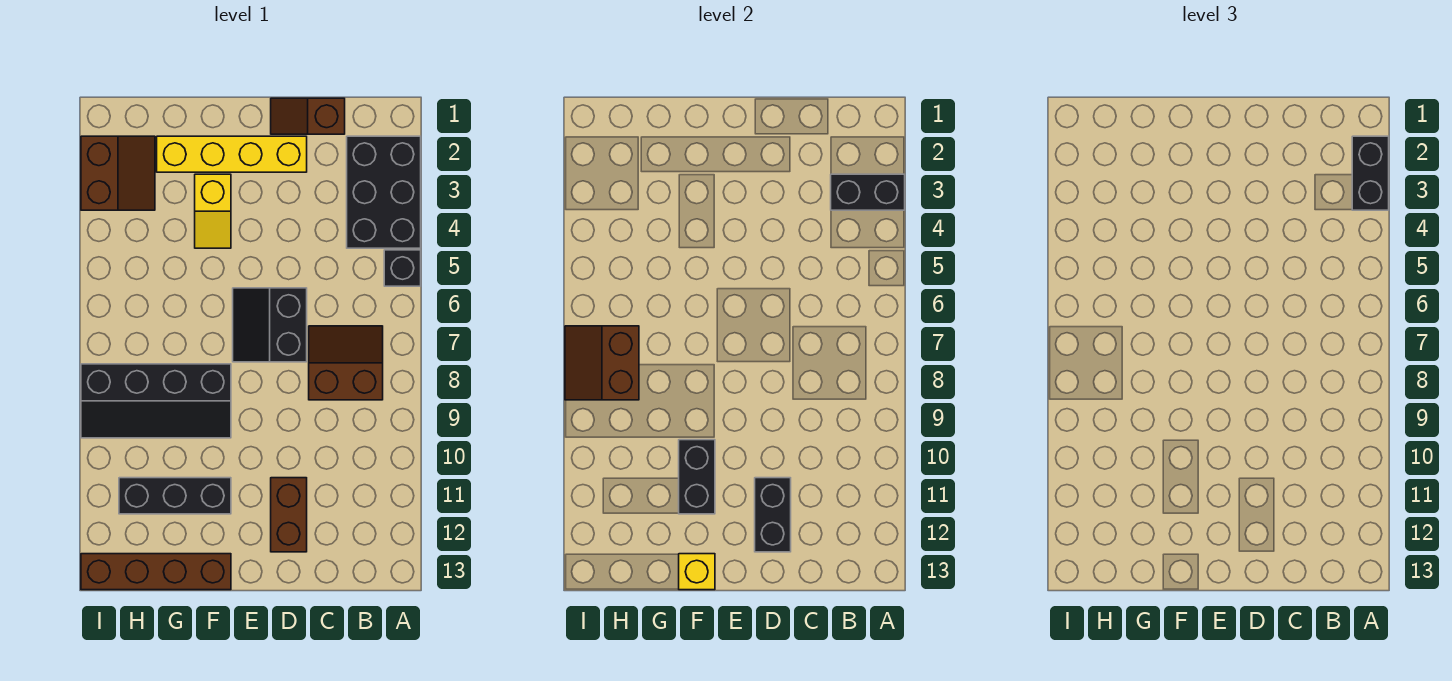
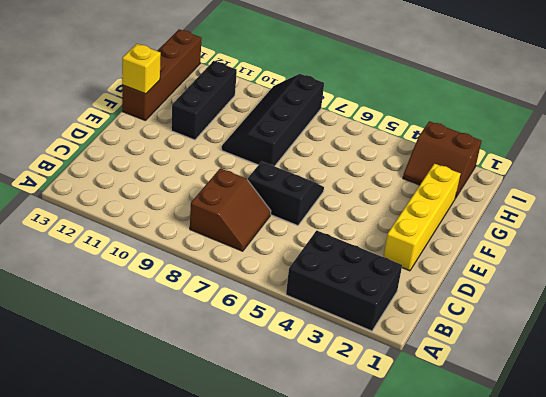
none -> black 1x1 brick [384,250,421,286]
none -> brown 1x2 slope [271,98,345,134]
none -> brown 1x2 brick [271,478,307,552]

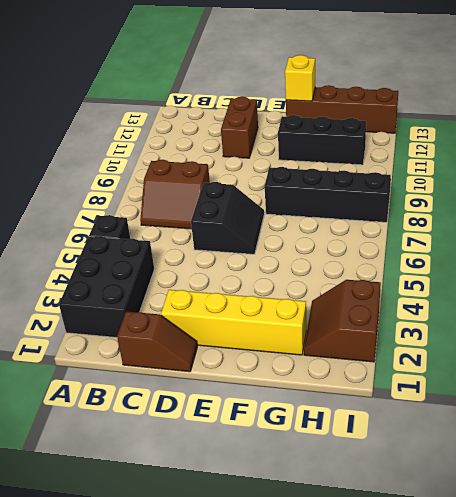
none -> yellow 1x2 slope [195,174,231,248]
none -> black 1x2 brick [831,174,905,210]
none -> black 1x2 brick [755,478,791,552]

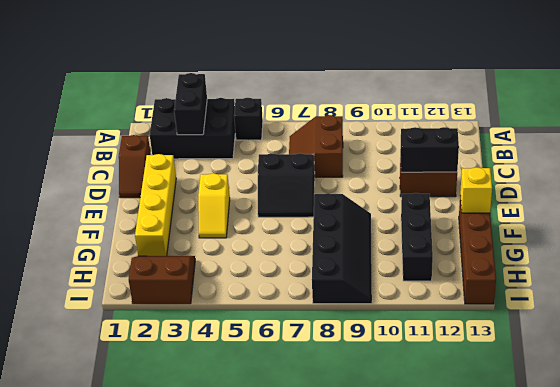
yellow 1x2 slope [198,173,230,238] -> yellow 1x2 slope turned to [195,174,231,248]
none -> black 1x2 brick [679,440,715,514]
none -> brown 2x2 slope [565,326,639,400]
none -> black 1x2 brick [1352,136,1389,210]

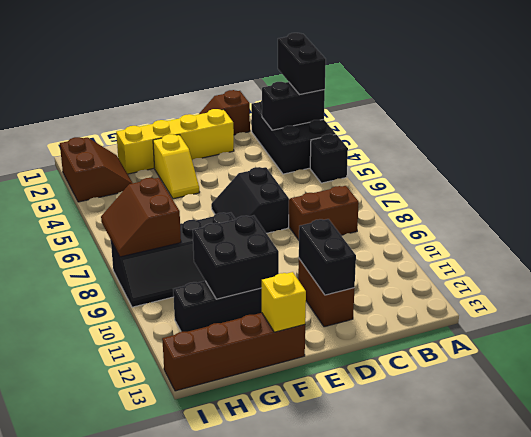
black 2x2 brick [193,215,279,299] -> black 1x2 brick [679,440,715,514]

